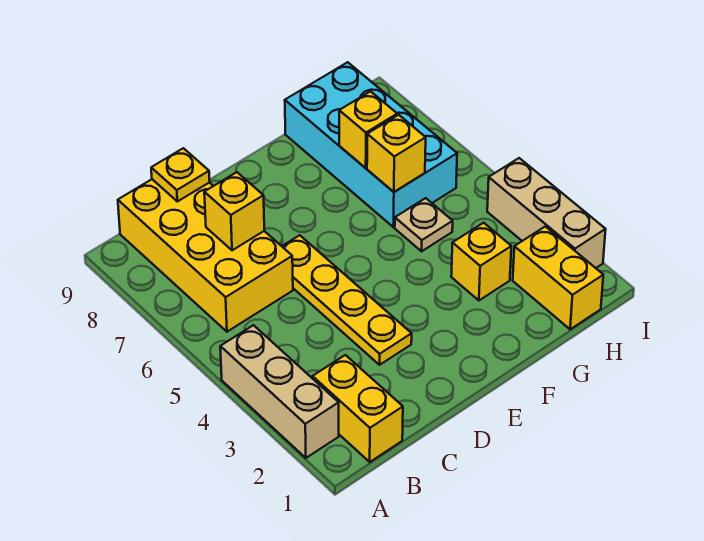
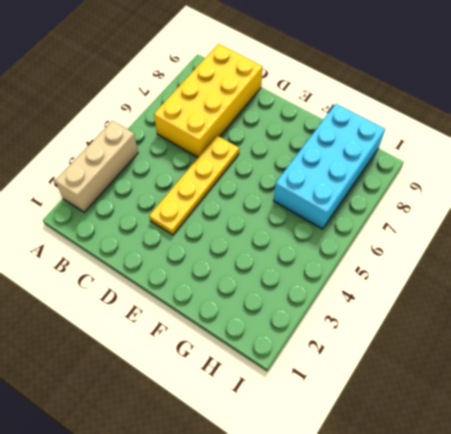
none -> yellow 1x2 brick [313,355,403,462]
none -> yellow 1x1 brick [451,223,511,300]
none -> tan 1x1 plate [395,198,453,251]

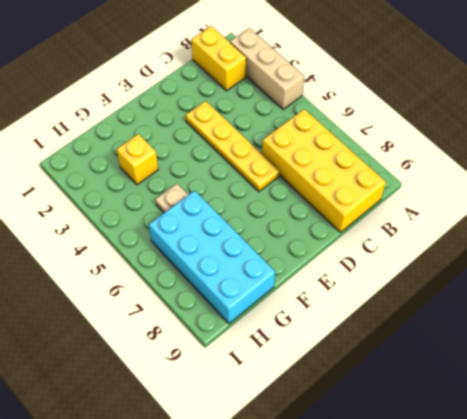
none -> yellow 1x2 brick [513,226,603,329]
none -> tan 1x3 brick [487,158,606,268]
none -> yellow 1x1 brick [204,172,264,250]

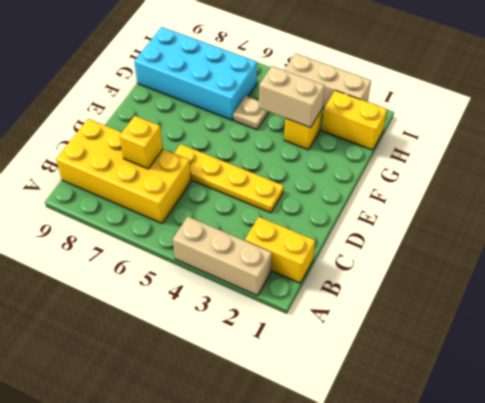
tan 1x2 brick [259,66,325,128] -> none
none -> yellow 1x1 plate [151,148,210,201]
none -> yellow 1x1 brick [367,115,426,192]
none -> yellow 1x1 brick [339,91,397,168]

